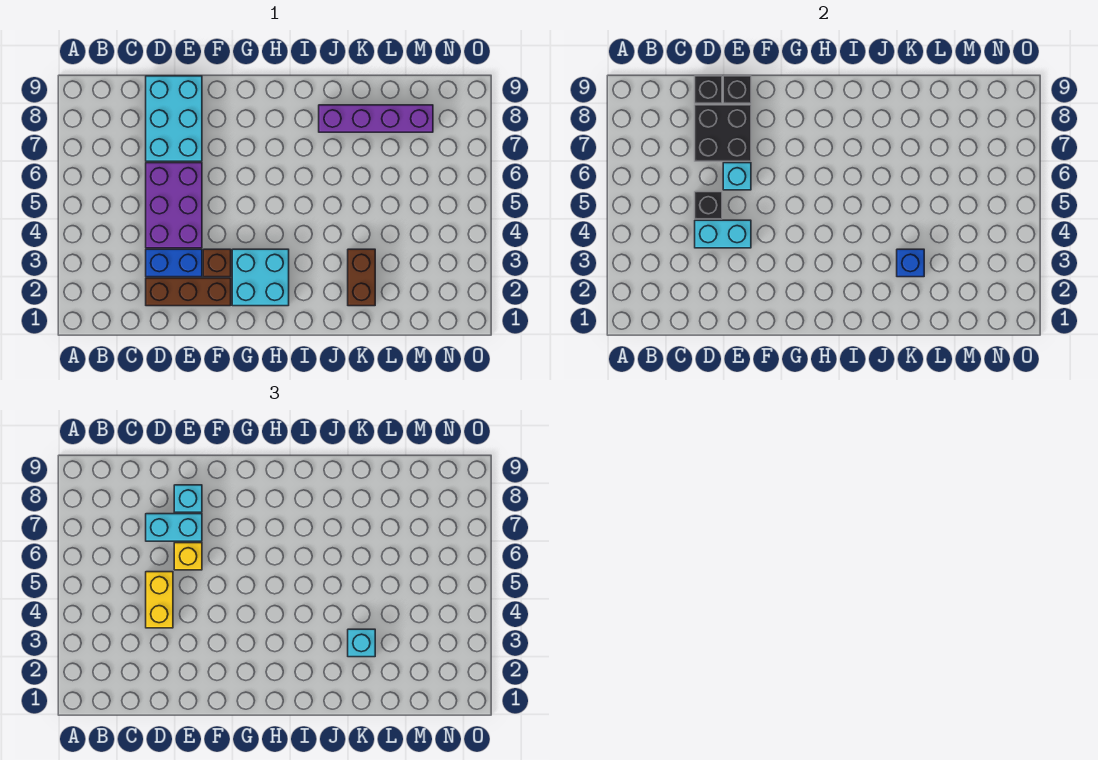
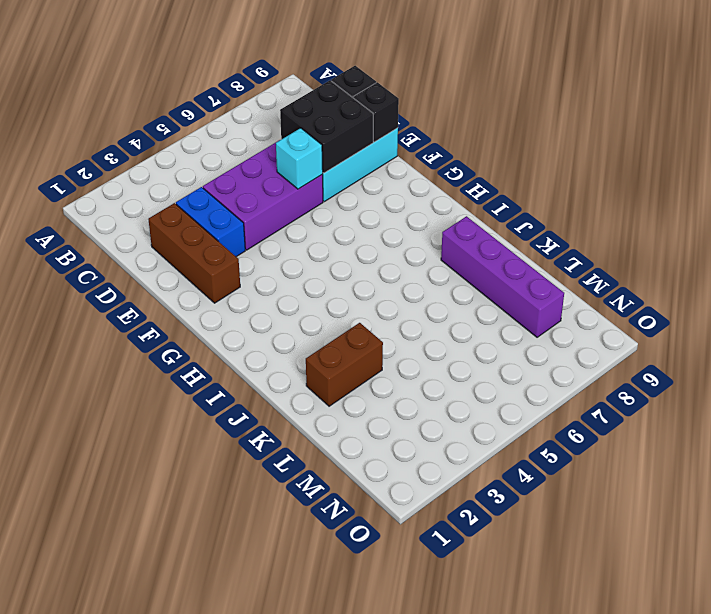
none -> brown 1x1 brick [203,249,231,277]
none -> cyan 2x2 brick [232,249,289,306]
none -> cyan 1x2 brick [695,220,751,248]

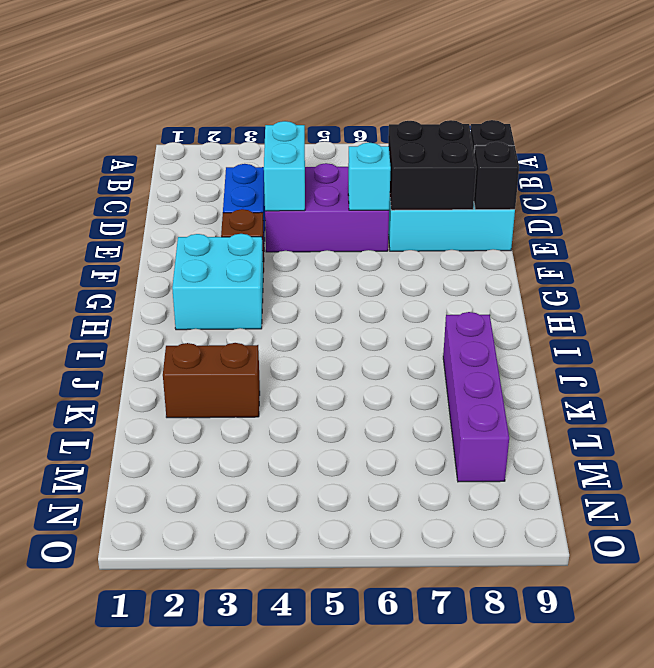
none -> brown 1x3 brick [146,278,231,306]
none -> black 1x1 brick [695,192,722,219]
none -> blue 1x1 brick [897,249,924,277]

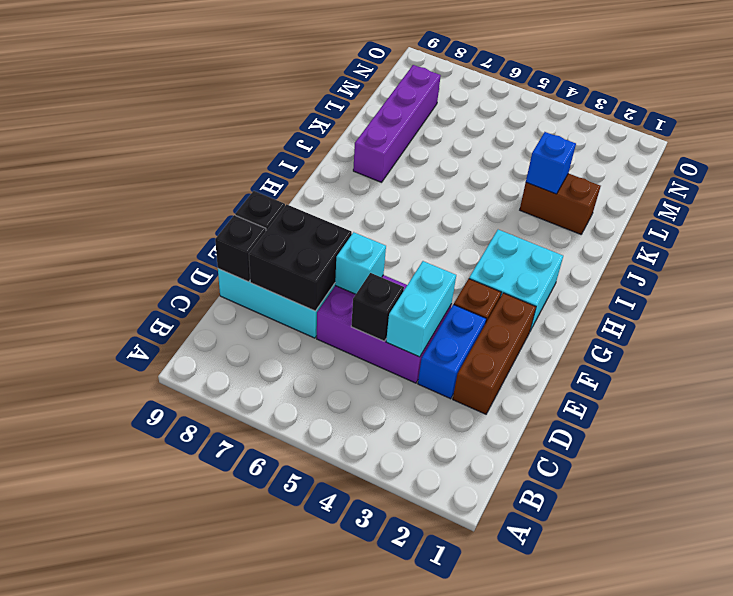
none -> yellow 1x2 brick [146,572,173,628]
none -> cyan 1x2 brick [146,514,202,541]
none -> yellow 1x1 brick [174,543,202,570]

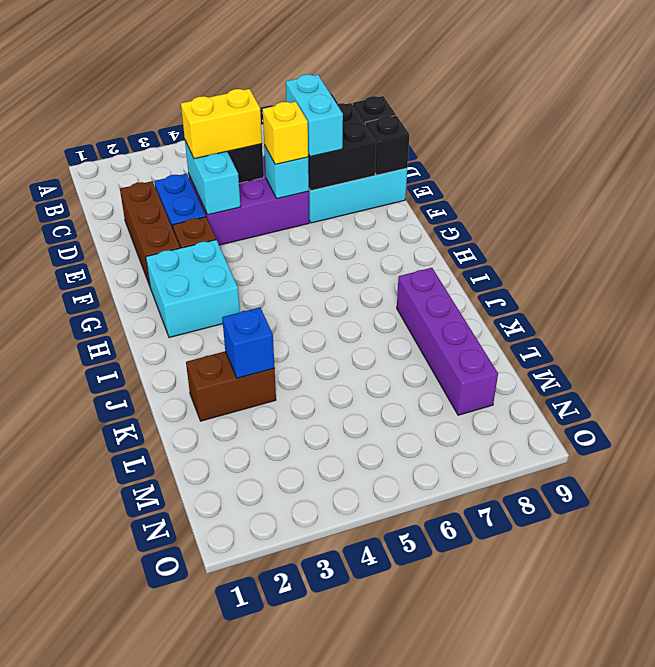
none -> cyan 1x1 brick [174,485,202,512]
none -> cyan 1x1 brick [348,629,375,657]

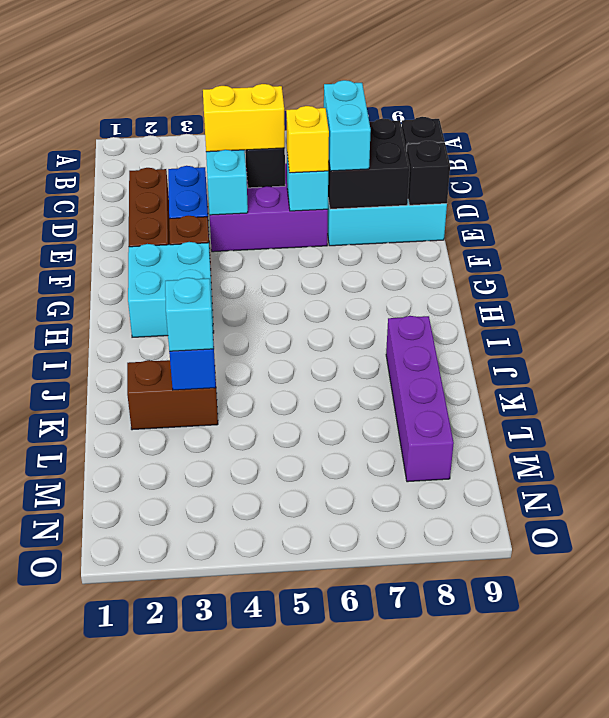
none -> cyan 1x1 brick [174,485,202,512]

